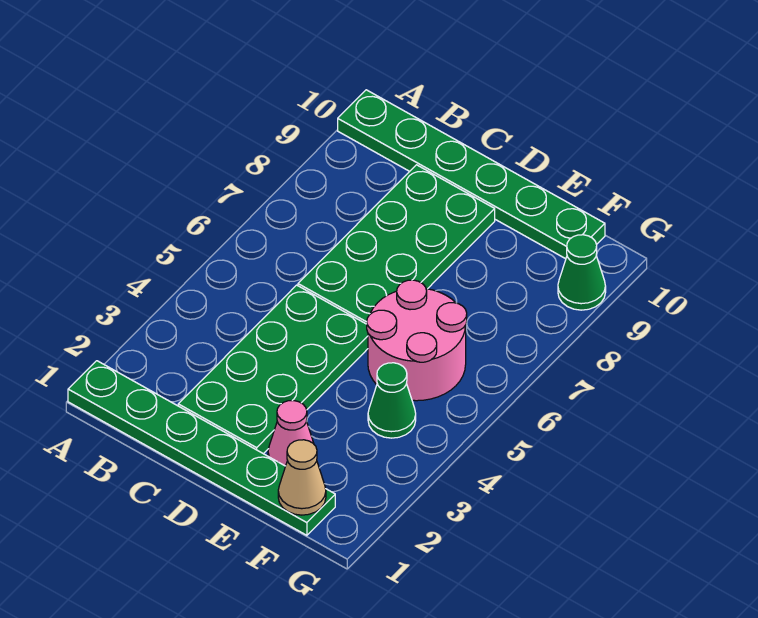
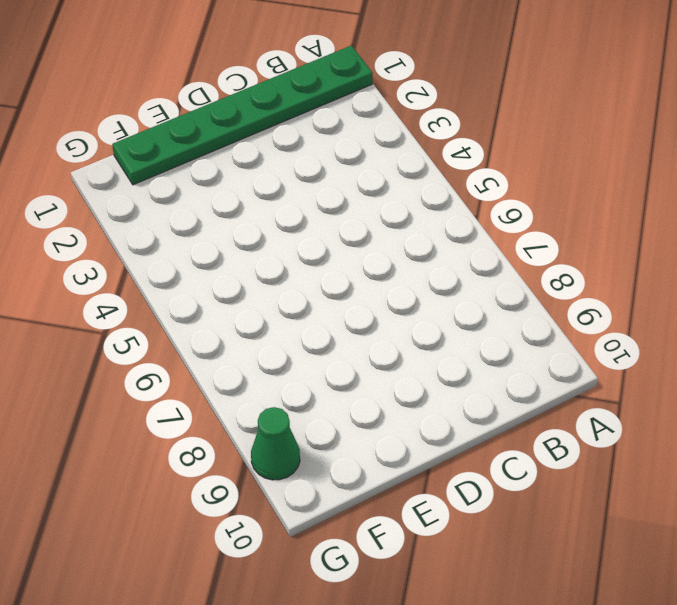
none -> green 1x6 plate [338,90,605,259]
none -> green 2x4 plate [178,285,368,454]

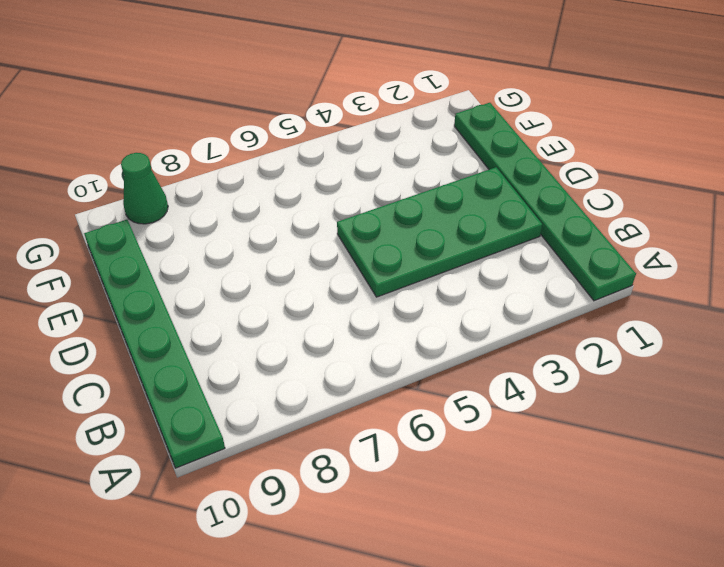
none -> green 2x4 plate [298,165,495,324]
none -> pink 1x1 cone [268,401,314,466]

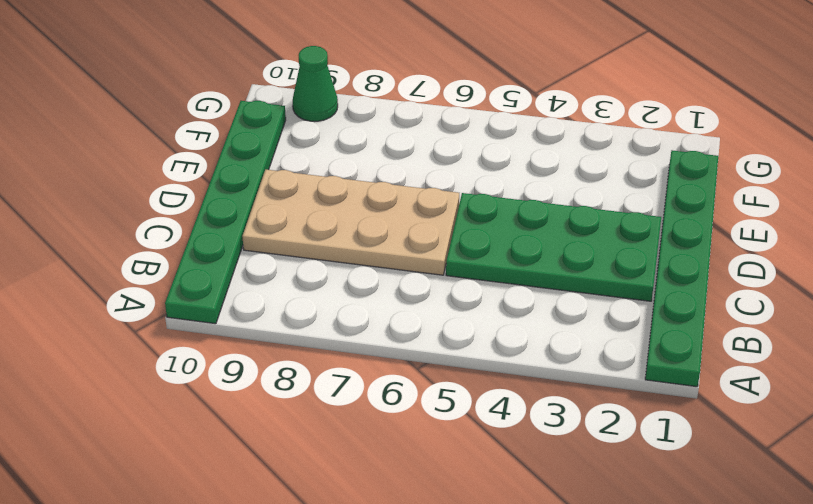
tan 2x4 plate [242,170,459,275] -> green 2x4 plate [298,165,495,324]
none -> pink 1x1 cone [268,401,314,466]
none -> pink 2x2 round brick [367,280,467,401]

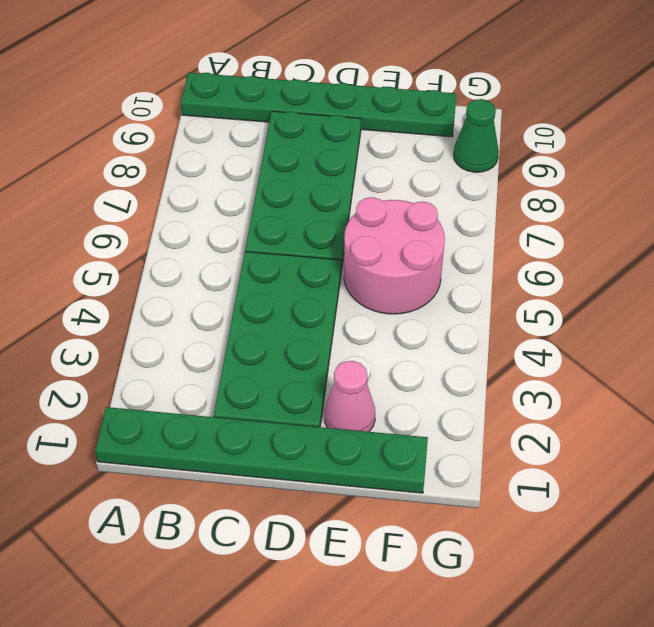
none -> green 1x1 cone [368,363,416,438]
none -> tan 1x1 cone [278,440,326,515]

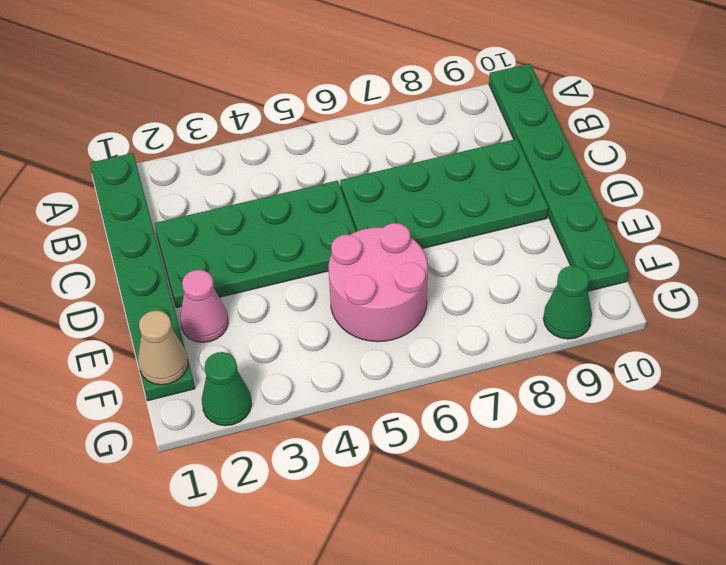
green 1x1 cone [202,352,252,426] -> green 1x1 cone moved to [368,363,416,438]

